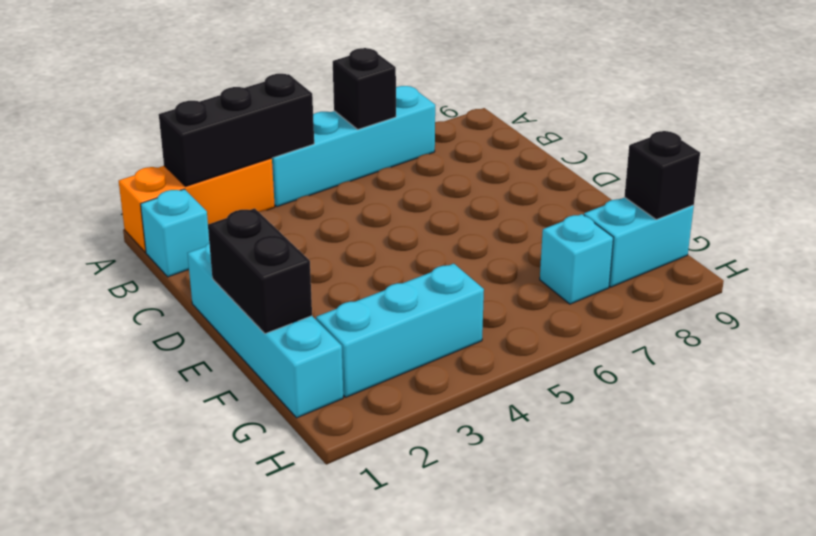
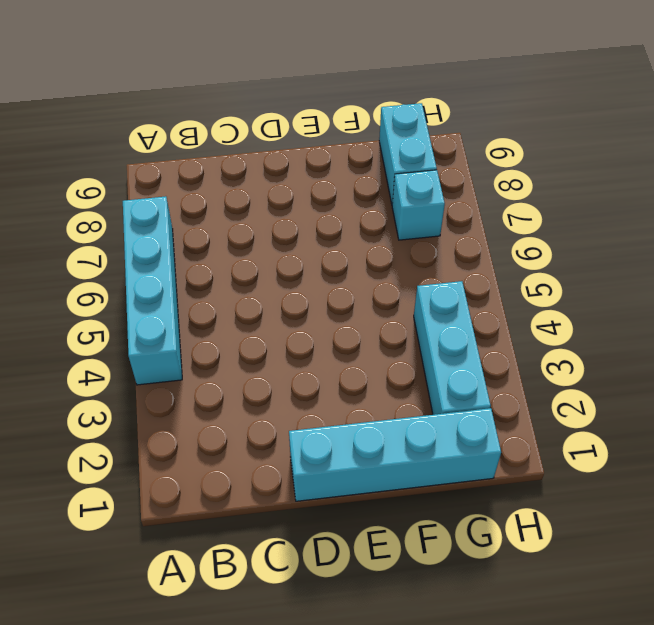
none -> orange 1x3 brick [119,158,275,252]
none -> cyan 1x1 brick [141,189,209,277]

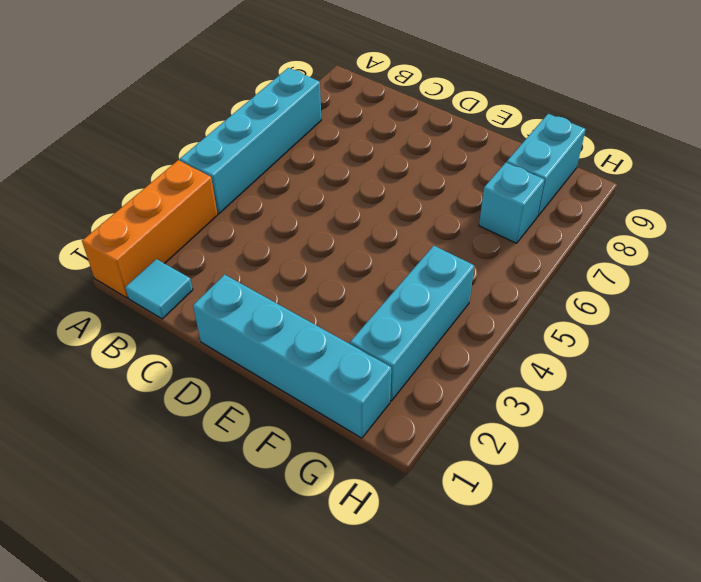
cyan 1x1 tile [125,259,193,319] -> cyan 1x1 brick [141,189,209,277]
none -> black 1x3 brick [159,74,314,187]
none -> black 1x1 brick [333,48,396,129]

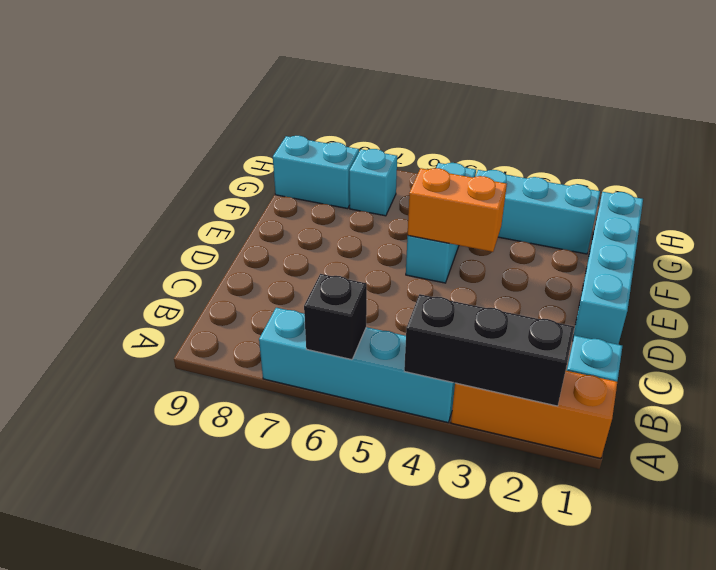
orange 1x2 brick [408,168,507,252] -> none
cyan 1x3 brick [406,163,476,283] -> none
none -> black 1x2 brick [208,208,312,334]
none -> black 1x1 brick [624,131,700,220]

